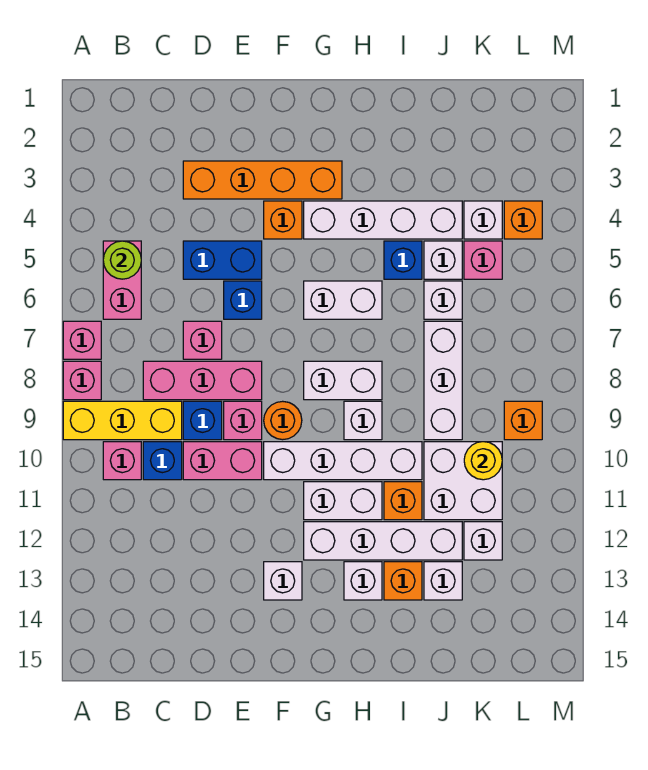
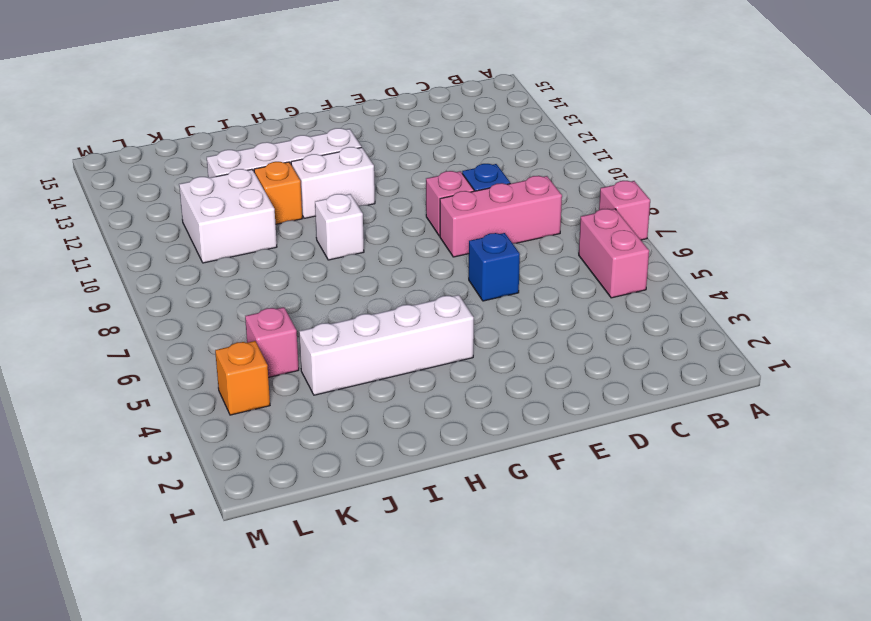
none -> pink 1x1 brick [63,361,101,400]
none -> yellow 1x3 brick [63,401,182,440]
none -> pink 1x1 brick [103,442,141,480]
none -> blue 1x1 brick [143,442,182,480]

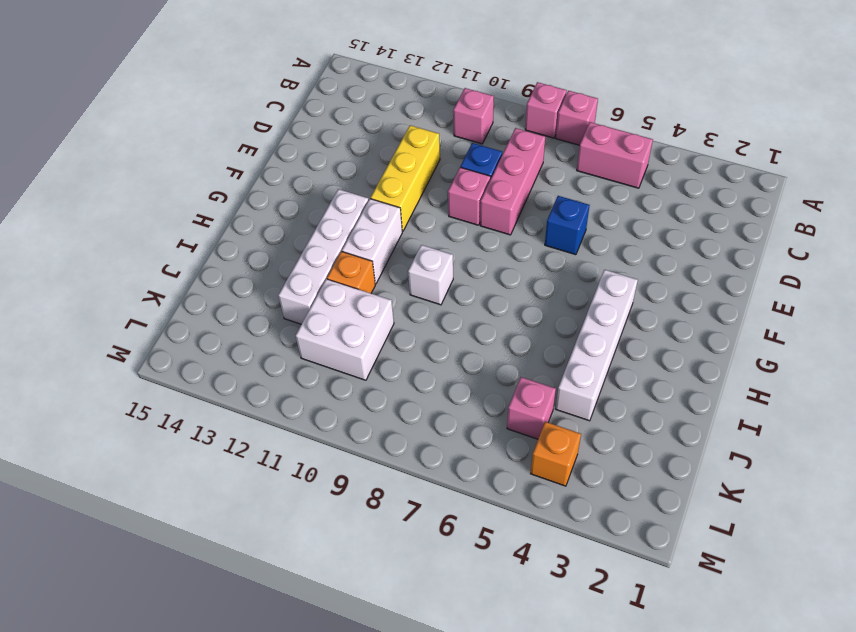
yellow 1x3 brick [371,125,440,232] -> yellow 1x3 brick moved to [63,401,182,440]
none -> blue 1x1 brick [143,442,182,480]
none -> orange 1x4 brick [183,161,342,199]
none -> blue 1x2 brick [183,241,262,279]
none -> pink 1x1 brick [183,321,222,359]

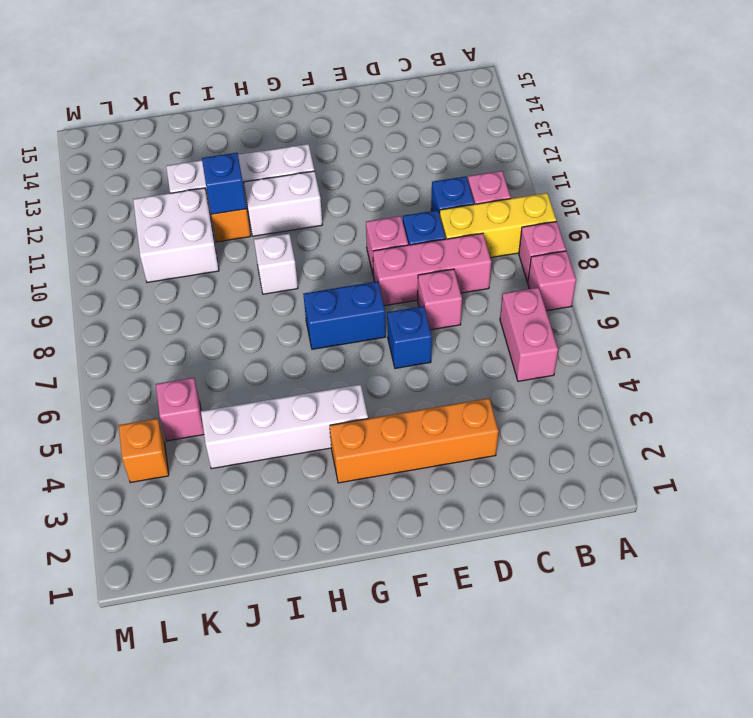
blue 1x2 brick [303,281,386,349] -> blue 1x2 brick moved to [183,241,262,279]
blue 1x1 brick [202,153,247,214] -> blue 1x1 brick moved to [384,241,422,279]
none -> pink 1x2 brick [183,442,262,480]
none -> orange 1x1 brick [264,201,302,239]
none -> orange 1x1 round brick [264,401,302,440]
none -> white 1x4 brick [264,442,422,480]

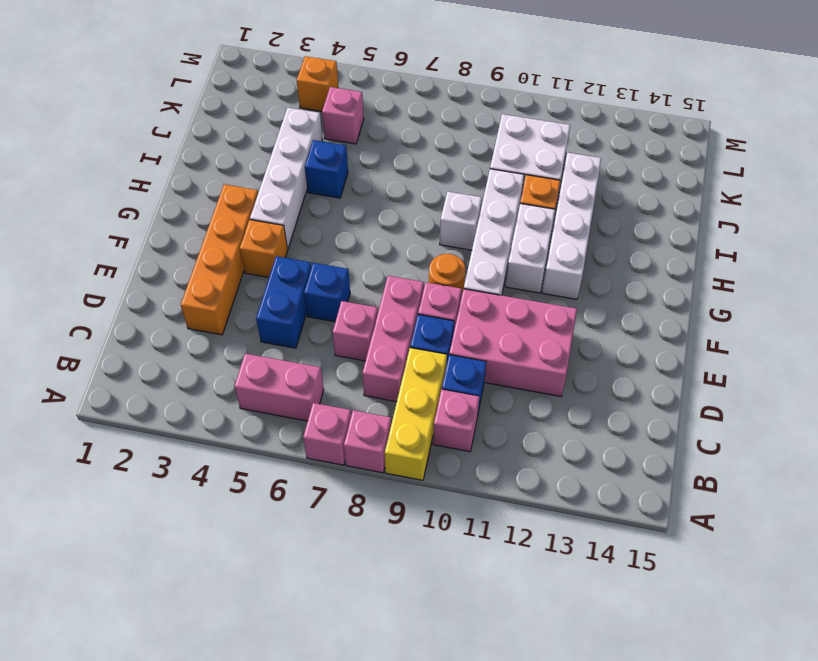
pink 2x3 brick [449,289,577,396] -> pink 1x2 brick [183,442,262,480]
none -> white 1x1 brick [264,562,302,600]
none -> white 1x2 brick [304,281,382,319]
none -> white 1x2 brick [304,361,382,400]
none -> white 1x1 brick [344,562,382,600]

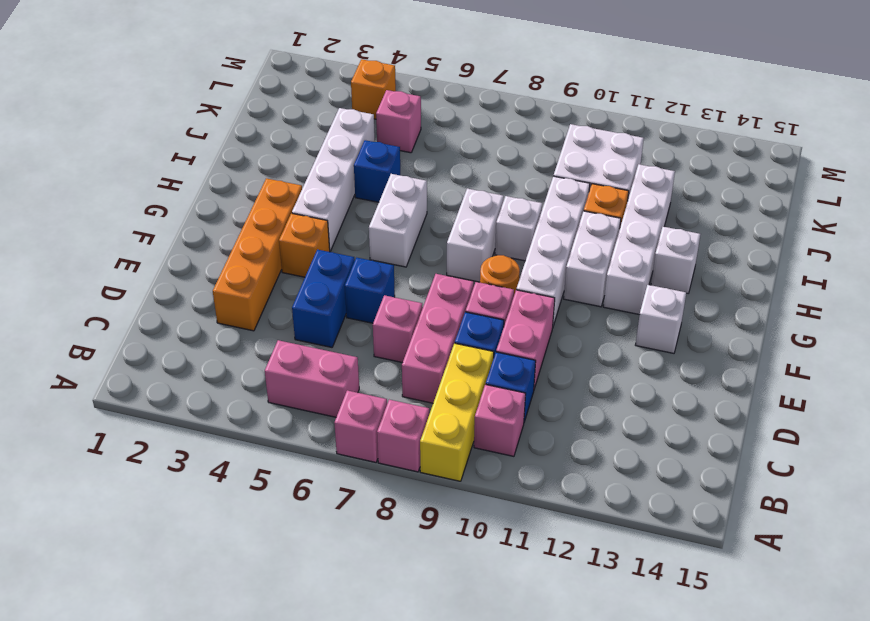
none -> orange 1x1 brick [384,562,422,600]
none -> white 1x1 brick [424,241,462,279]
none -> white 1x1 brick [424,281,462,319]
none -> white 1x3 brick [424,321,462,440]

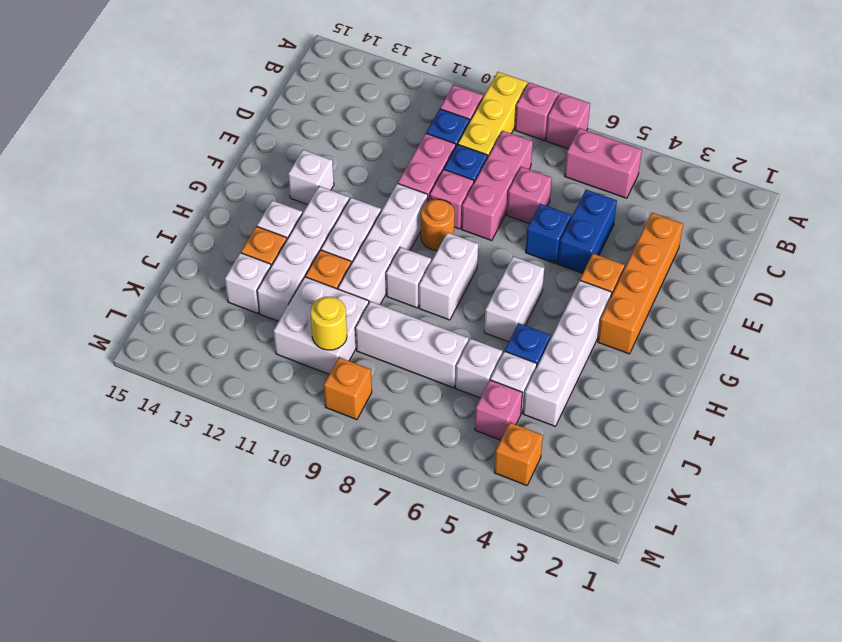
none -> white 1x1 brick [464,201,502,239]
none -> white 1x1 brick [464,522,502,560]
none -> lime 1x1 round brick [103,241,141,279]

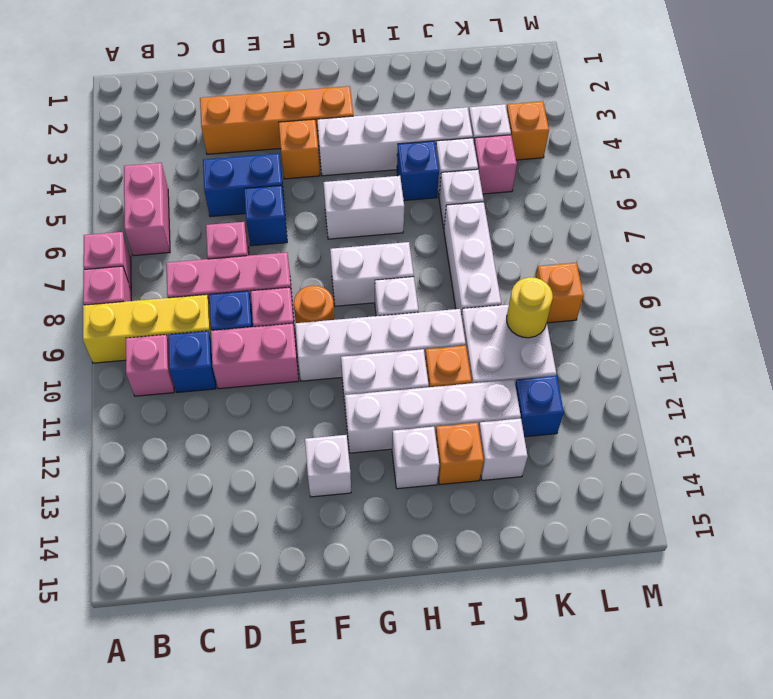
blue 1x1 brick [515,376,564,437] -> white 1x1 brick [464,522,502,560]
none -> lime 1x1 round brick [103,241,141,279]

